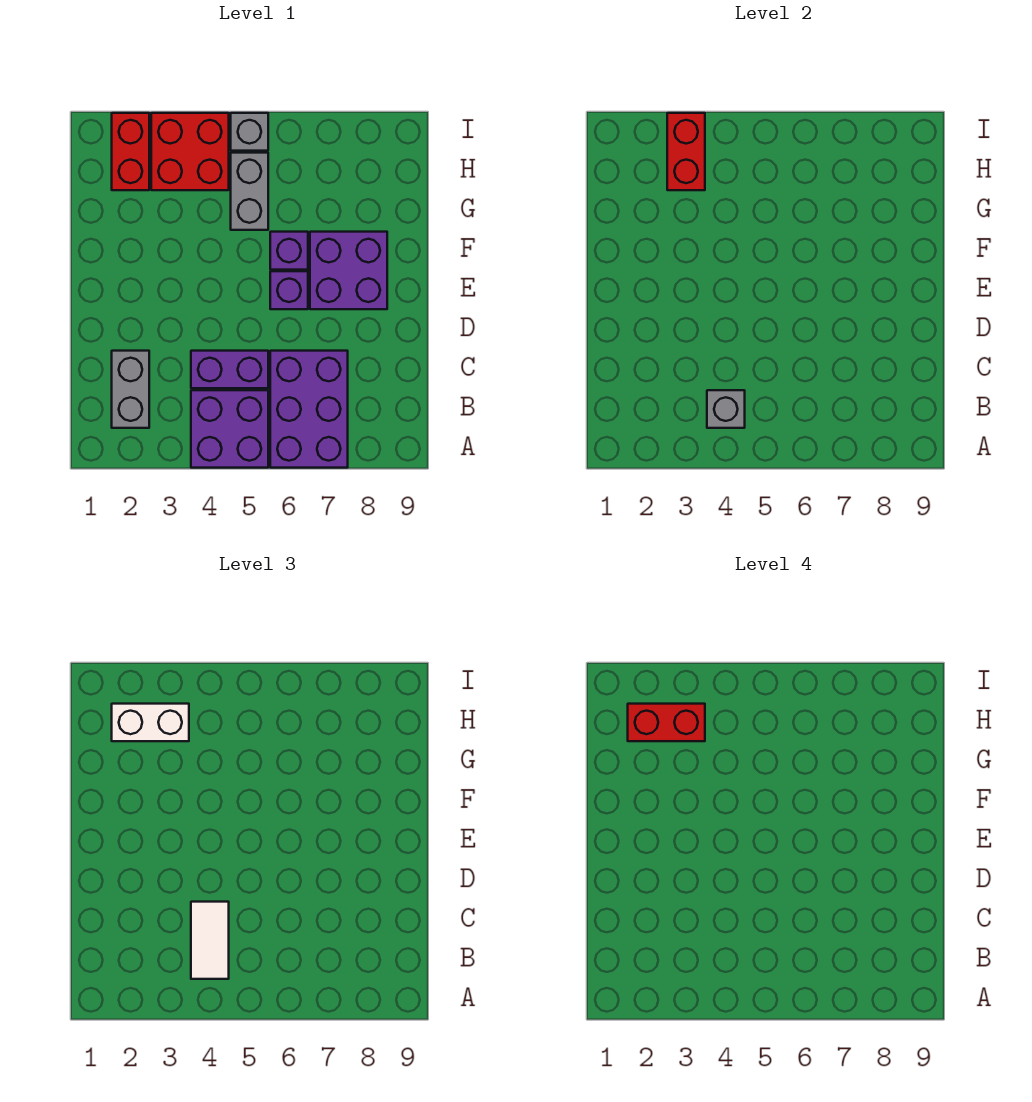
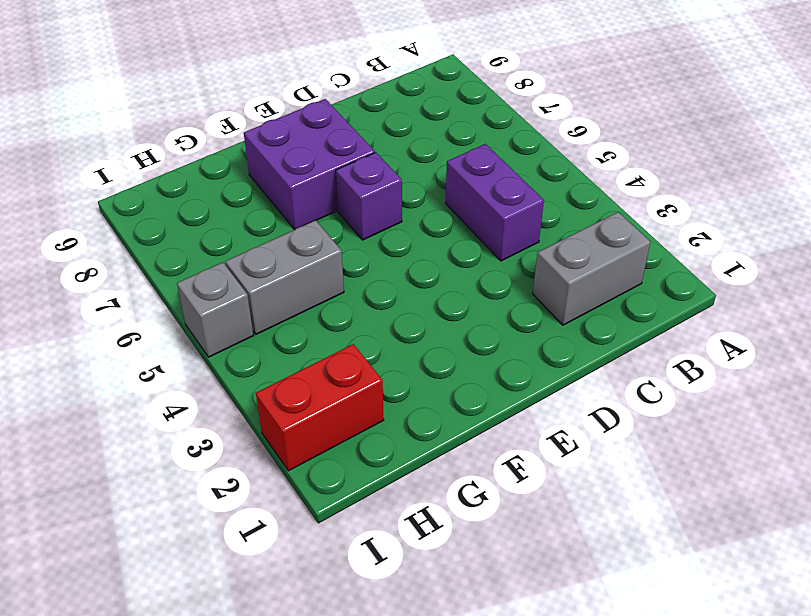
none -> purple 2x2 brick [191,390,268,468]
none -> purple 2x3 brick [270,351,348,468]
none -> purple 1x1 brick [270,232,308,270]

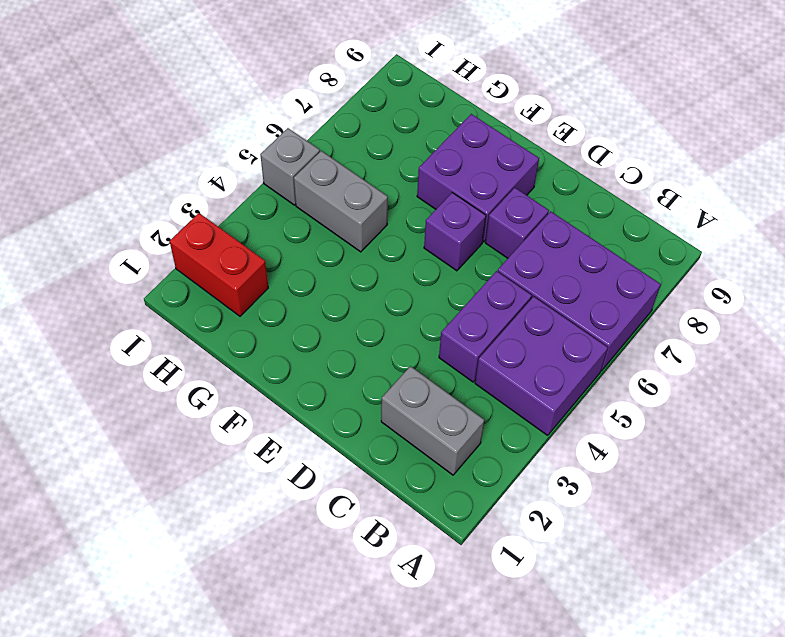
purple 1x1 brick [485,188,549,258] -> purple 1x1 brick moved to [270,232,308,270]
none -> red 2x2 brick [151,113,229,190]
none -> grey 1x1 brick [707,390,745,428]
none -> red 1x2 brick [667,113,705,190]

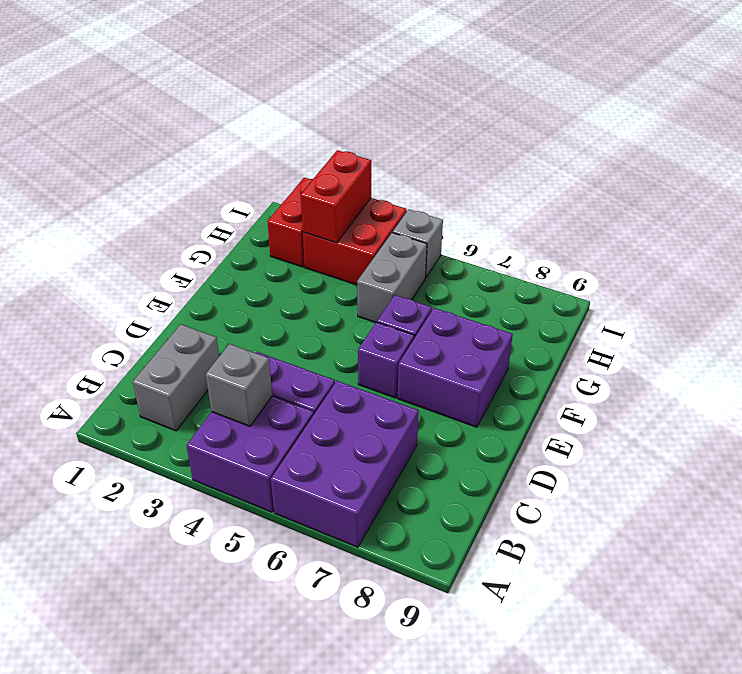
none -> white 1x2 tile [191,902,229,979]
none -> white 1x2 brick [112,704,189,741]
none -> red 1x2 brick [628,704,705,741]

